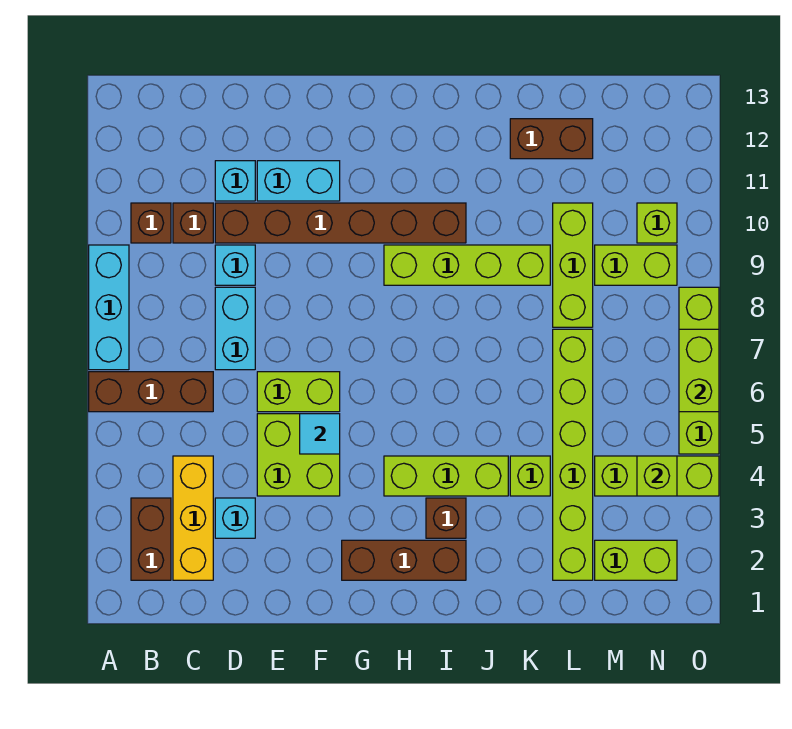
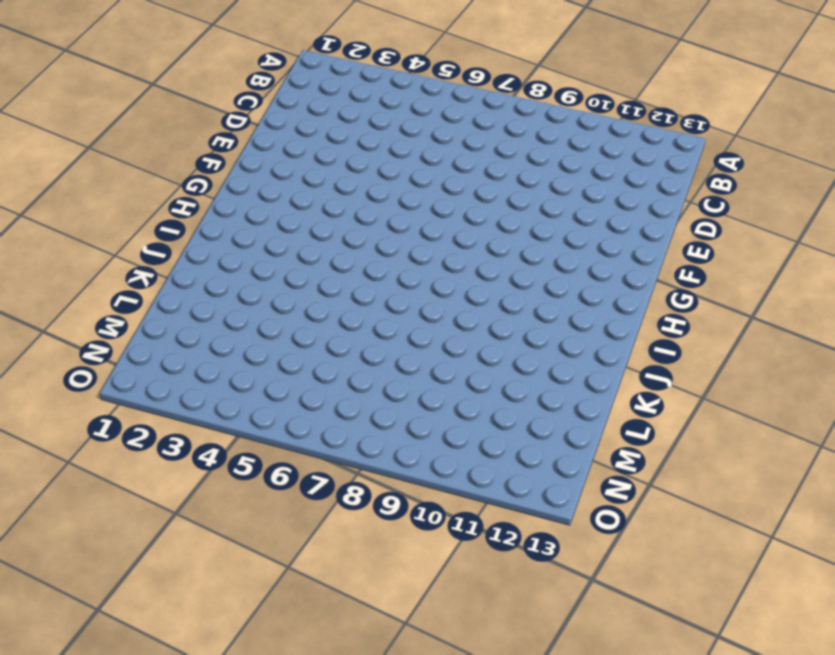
none -> brown 1x3 brick [89,372,213,412]
none -> cyan 1x3 brick [89,245,129,370]
none -> brown 1x2 brick [131,498,171,580]
none -> brown 1x1 brick [131,203,171,243]

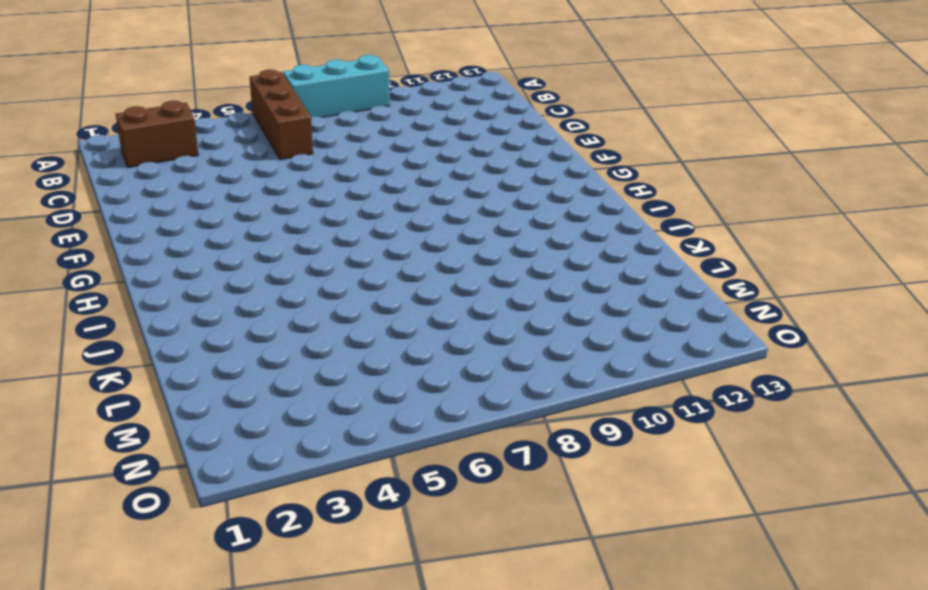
none -> brown 1x1 brick [131,203,171,243]
none -> yellow 1x3 brick [173,456,213,580]
none -> brown 1x1 brick [173,203,213,243]
none -> cyan 1x1 brick [215,498,255,538]

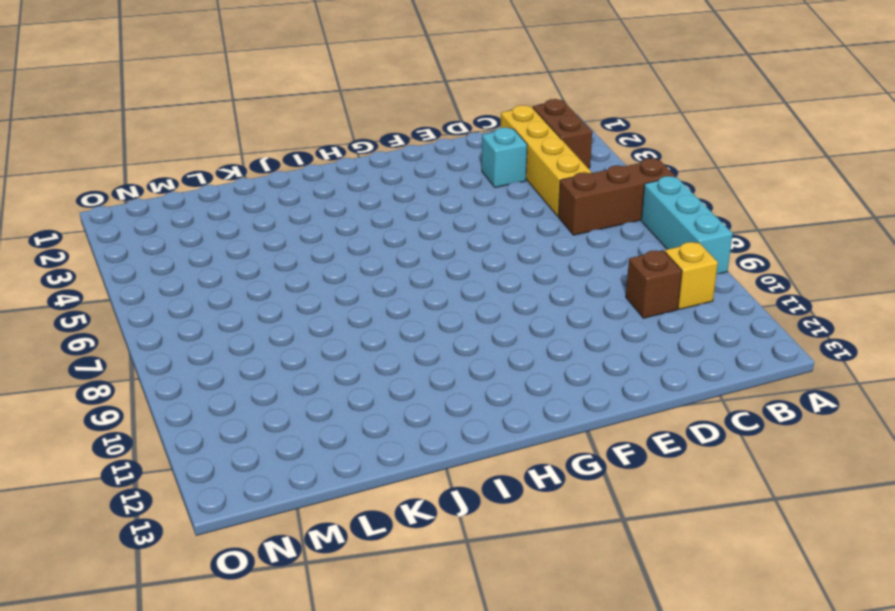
yellow 1x1 brick [665,242,718,309] -> brown 1x1 brick [131,203,171,243]
yellow 1x4 brick [501,105,592,216] -> yellow 1x3 brick [173,456,213,580]
none -> cyan 1x2 brick [215,287,255,370]
none -> cyan 1x1 brick [215,245,255,285]
none -> brown 1x6 brick [215,203,466,243]
none -> cyan 1x1 brick [215,161,255,201]

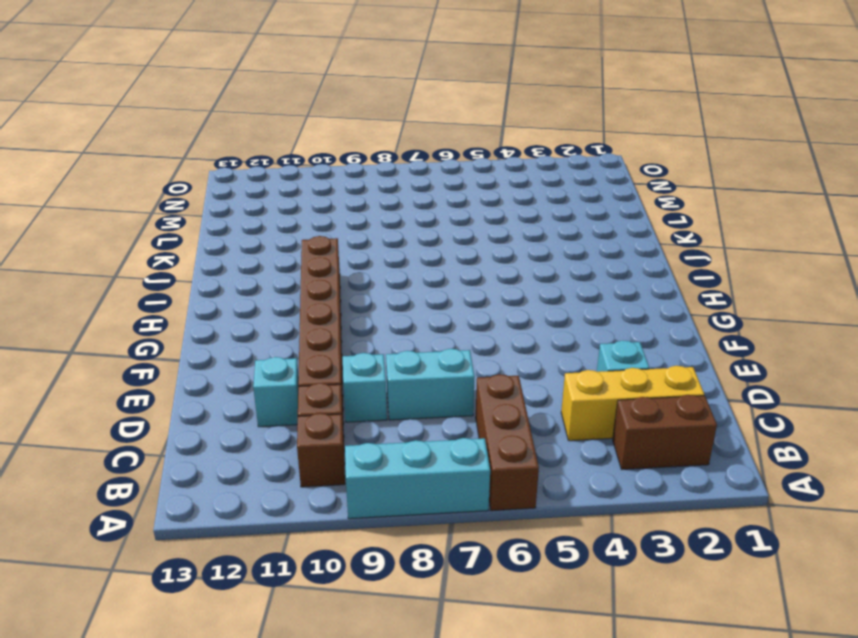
none -> lime 2x2 brick [257,414,340,496]
none -> lime 1x2 brick [257,372,340,412]
none -> cyan 1x2 brick [257,161,340,201]
none -> brown 1x3 brick [342,540,466,580]

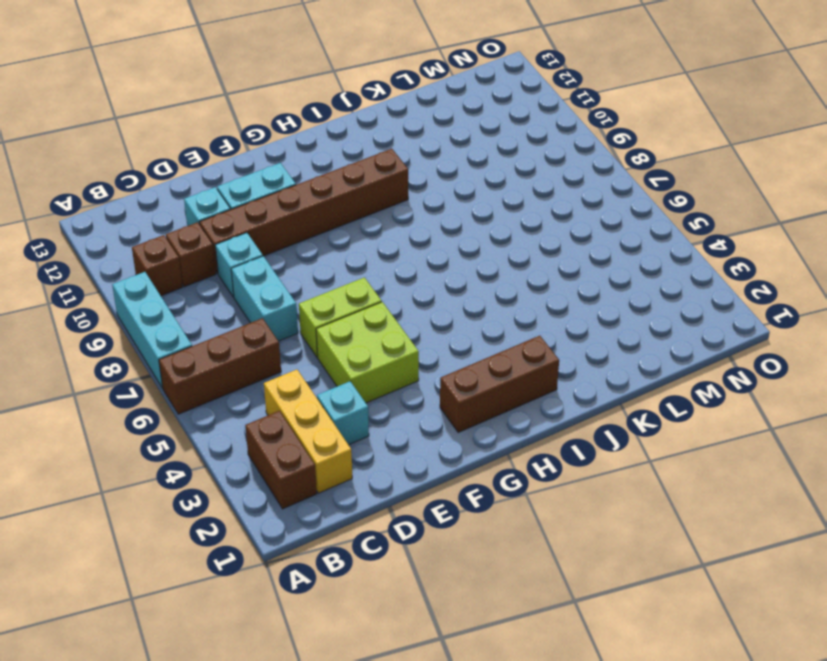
none -> lime 1x3 brick [384,456,508,496]
none -> lime 1x4 brick [384,245,550,285]
none -> brown 1x1 brick [426,498,466,538]
none -> lime 1x1 brick [510,456,550,496]

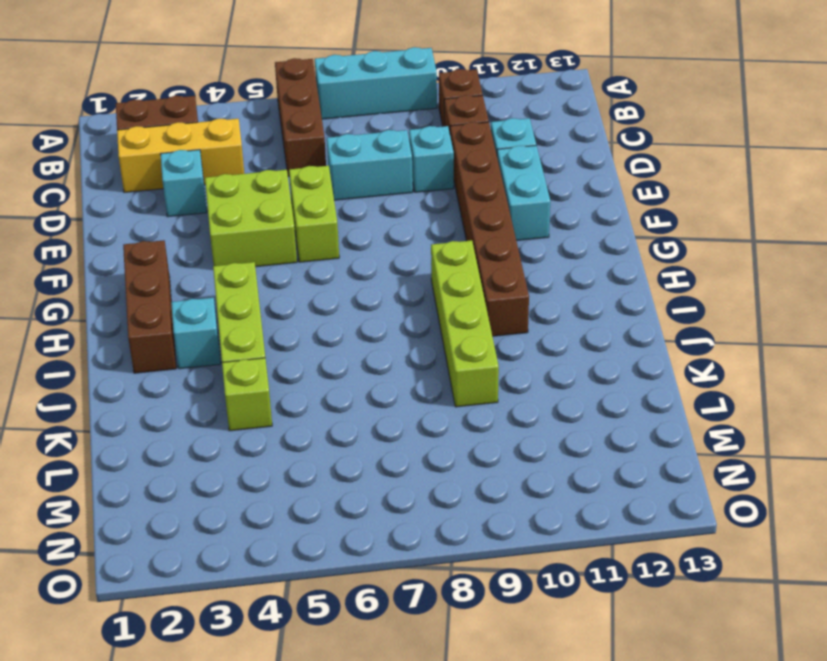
cyan 1x1 brick [171,298,221,369] -> brown 1x1 brick [426,498,466,538]
none -> brown 1x2 brick [510,119,593,159]
none -> lime 1x6 brick [553,329,593,580]
none -> lime 1x3 brick [553,203,593,327]
none -> lime 1x2 brick [595,540,677,580]

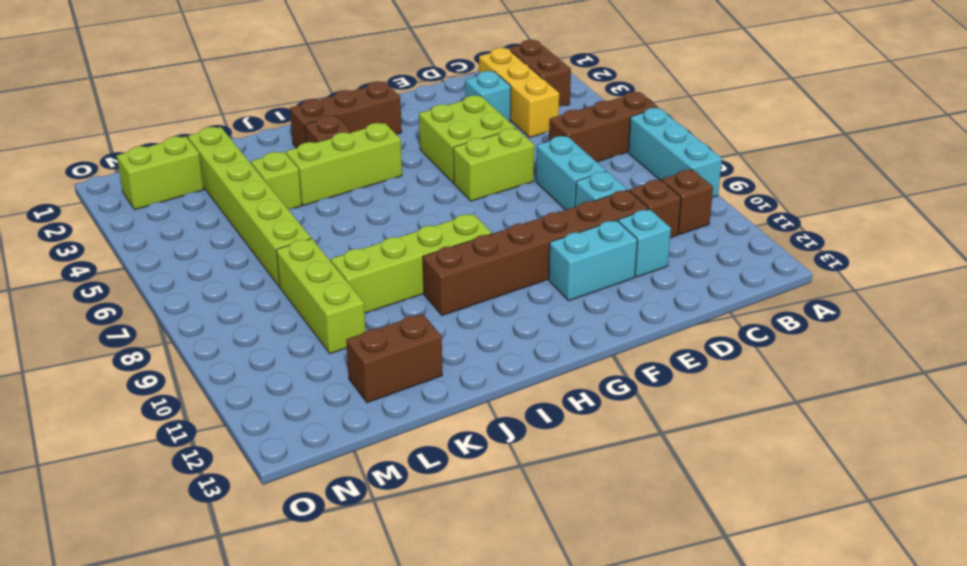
none -> lime 1x3 brick [595,456,719,496]
none -> lime 1x2 brick [595,245,677,285]
none -> lime 1x1 brick [637,203,677,243]
none -> lime 1x4 brick [679,287,719,454]

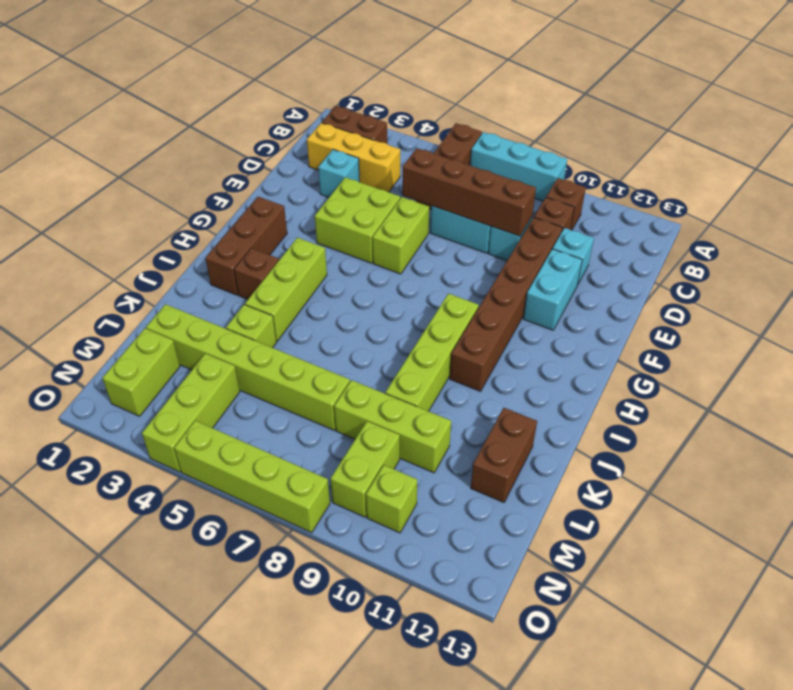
brown 1x4 brick [402,148,536,236] -> none
none -> cyan 1x1 tile [300,414,340,454]
none -> lime 1x1 brick [637,456,677,496]
none -> lime 1x2 brick [679,329,719,412]

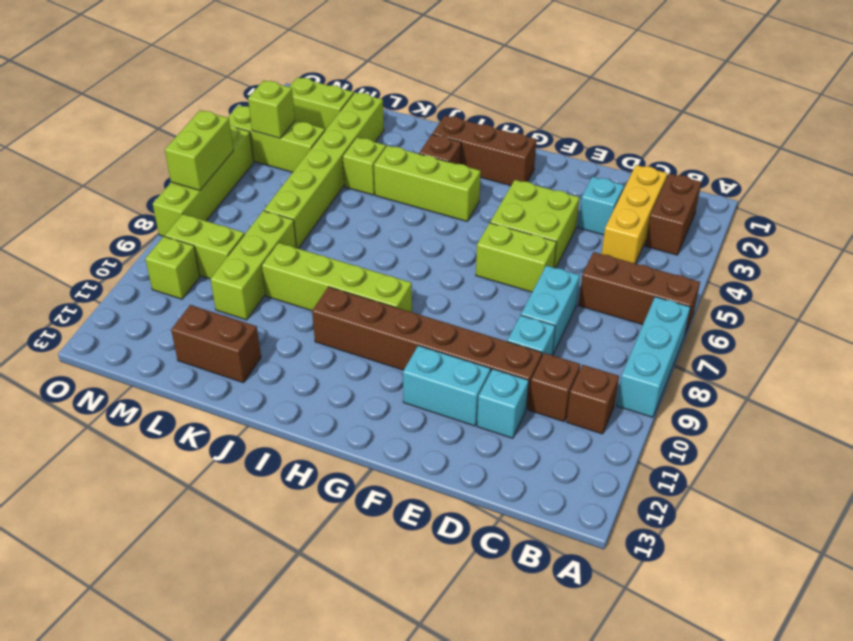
none -> cyan 1x1 tile [300,414,340,454]

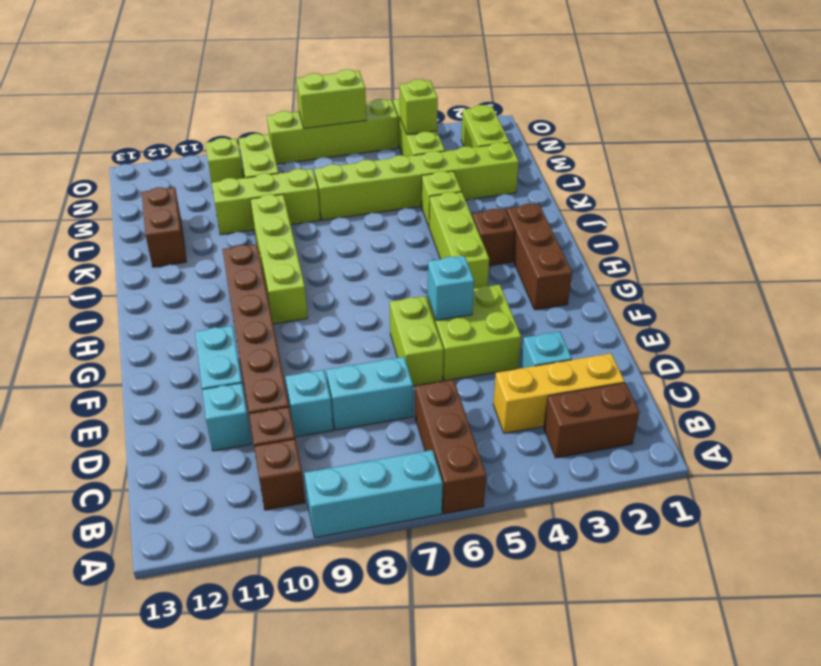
cyan 1x1 brick [427,256,474,320] -> cyan 1x1 tile [300,414,340,454]

